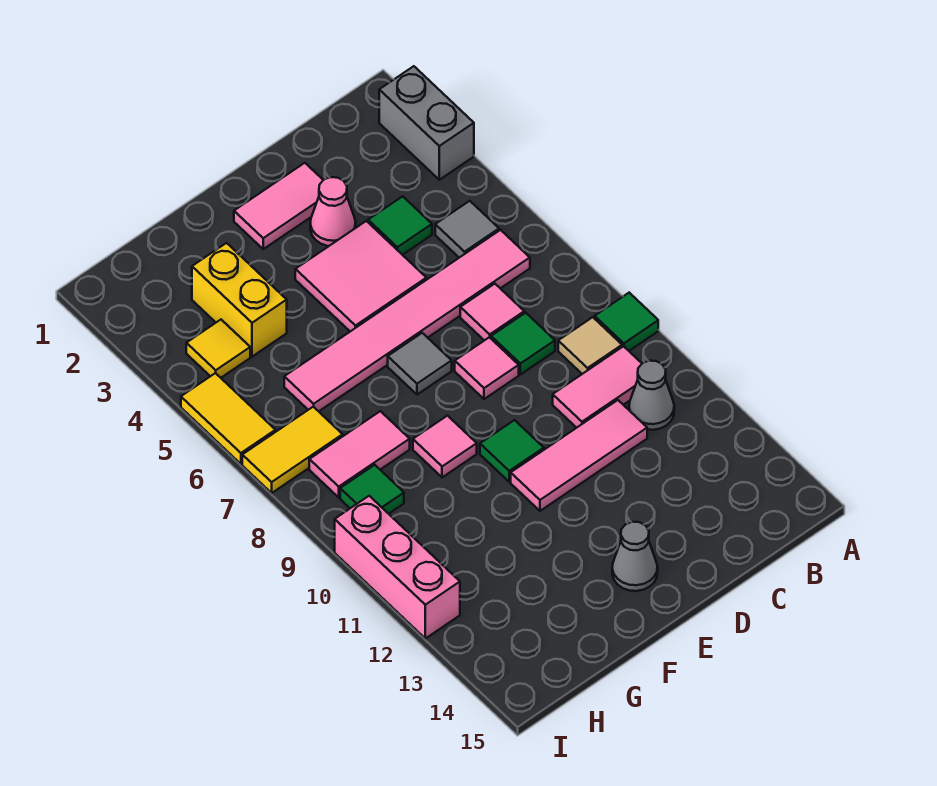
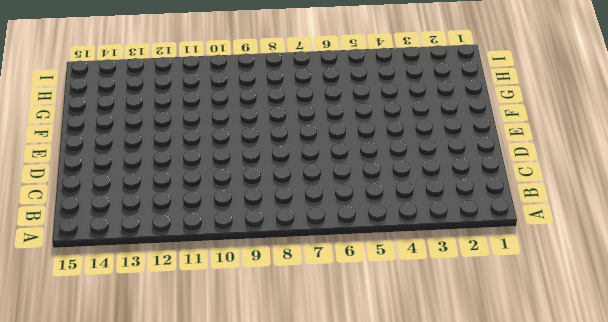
none -> grey 1x2 brick [379,66,474,180]
none -> green 1x1 tile [595,293,658,351]
none -> grey 1x1 tile [435,201,499,258]

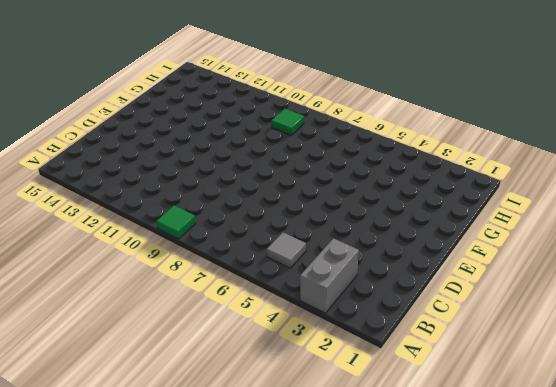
grey 1x2 brick [300,238,359,313] -> grey 1x2 brick turned to [379,66,474,180]
none -> pink 1x6 tile [284,230,530,411]
none -> tan 1x1 tile [558,317,622,374]
none -> pink 1x2 tile [553,346,642,428]

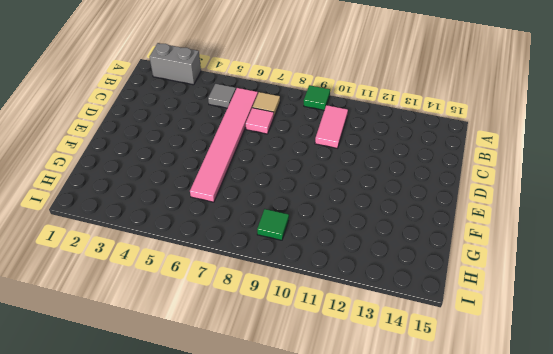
tan 1x1 tile [253,92,280,116] -> tan 1x1 tile moved to [558,317,622,374]
none -> grey 1x1 cone [629,361,674,430]
none -> green 1x1 tile [368,196,432,255]
none -> green 1x1 tile [491,313,555,374]

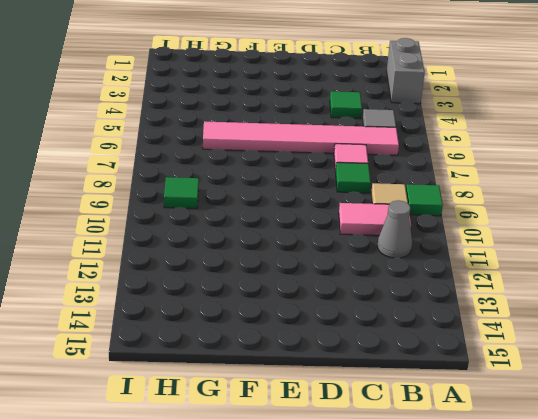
none -> pink 1x3 tile [511,400,647,511]
none -> pink 1x2 tile [234,163,323,249]
none -> pink 1x1 cone [310,177,356,246]

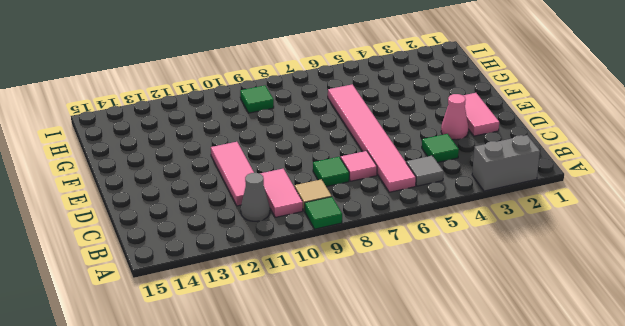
none -> pink 2x2 tile [295,221,426,331]
none -> pink 1x1 tile [455,337,519,399]
none -> grey 1x1 tile [388,333,452,395]

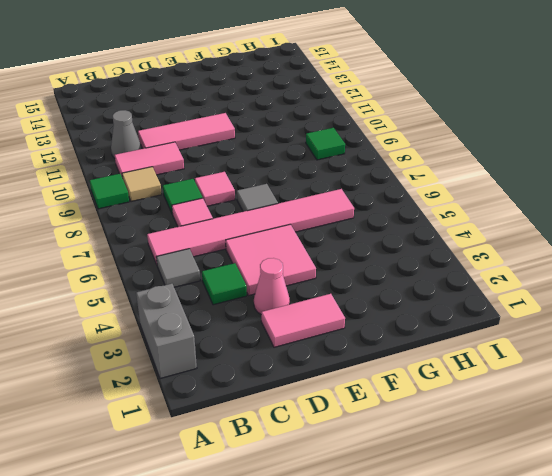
none -> green 1x1 tile [480,420,544,482]
none -> grey 1x1 cone [612,522,658,591]
none -> pink 1x1 tile [413,416,477,477]

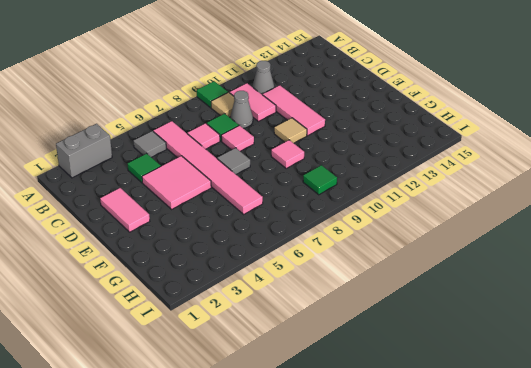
grey 1x1 cone [230,91,253,128] -> grey 1x1 cone moved to [612,522,658,591]
tan 1x1 tile [274,118,307,143] -> green 1x1 tile [480,420,544,482]
none -> pink 1x1 cone [310,177,356,246]
none -> yellow 1x2 brick [192,243,287,357]
none -> pink 1x2 tile [309,411,410,497]

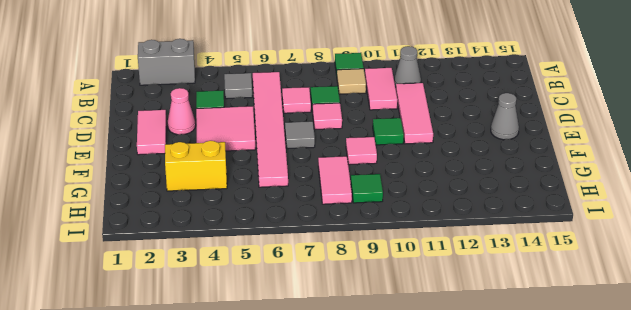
none -> yellow 1x1 tile [186,320,250,378]
none -> yellow 1x2 tile [242,407,343,493]
none -> yellow 1x2 tile [181,373,275,464]

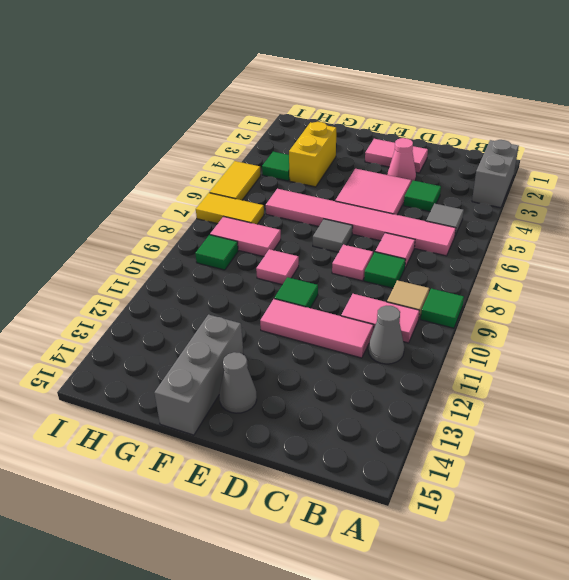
grey 1x3 brick [154,315,243,435] -> none
green 1x1 tile [262,152,290,181] -> yellow 1x1 tile [186,320,250,378]
none -> pink 1x3 brick [335,496,460,638]

